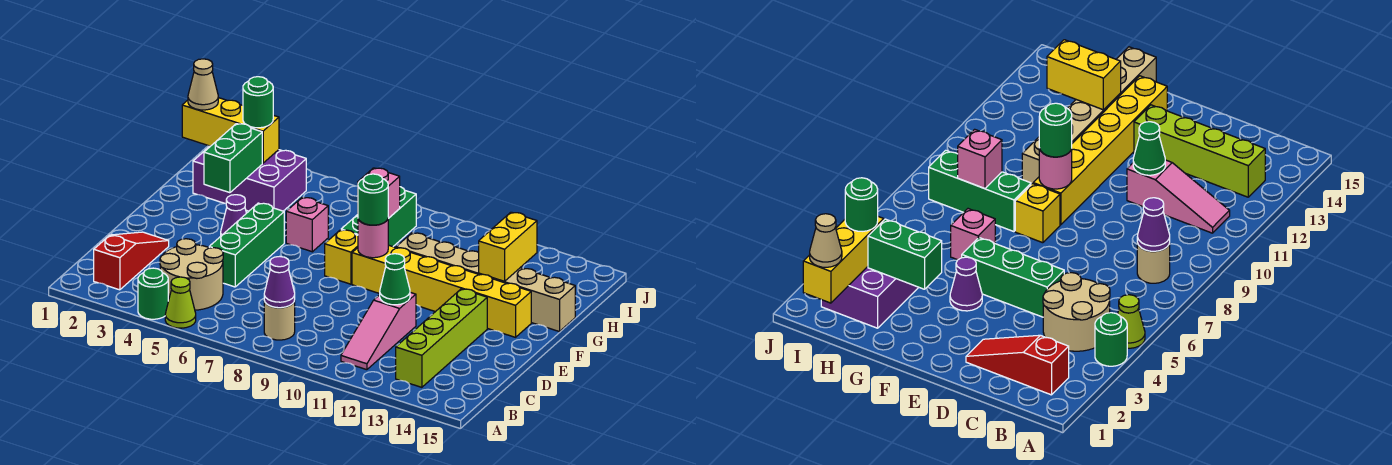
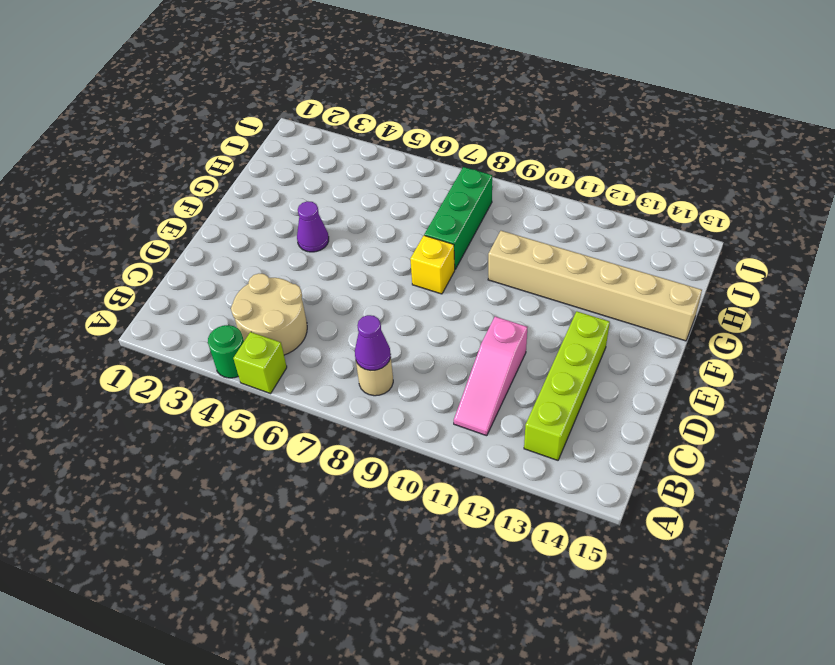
lime 1x1 brick [233,332,287,394] -> lime 1x1 cone [165,277,196,328]
none -> red 1x3 slope [94,232,169,290]
none -> green 1x3 brick [209,203,284,287]
none -> yellow 1x6 brick [352,245,531,337]

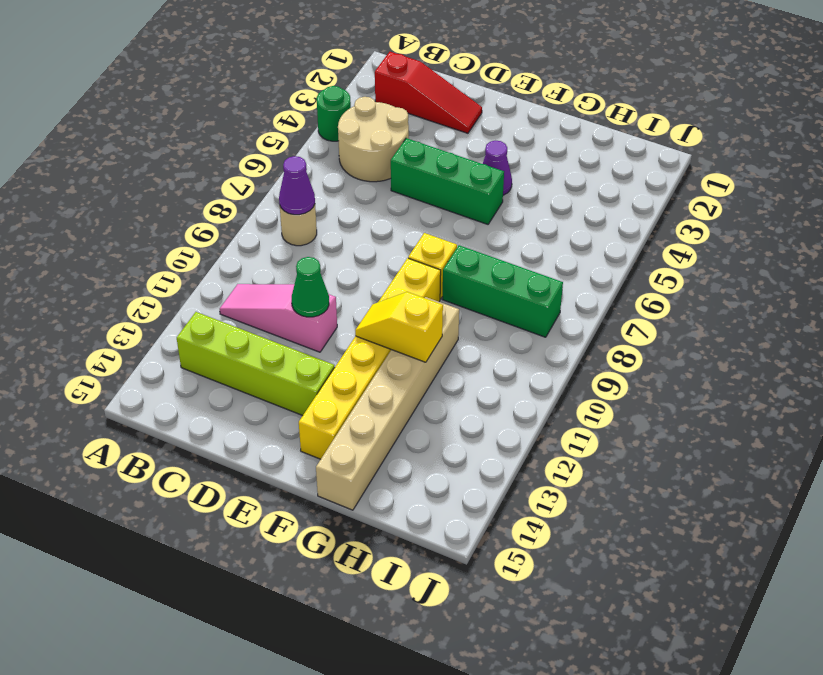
yellow 1x2 slope [355,292,443,362] -> none
none -> lime 1x1 cone [165,277,196,328]
none -> pink 1x1 brick [286,197,328,252]
none -> purple 2x3 brick [193,146,306,211]

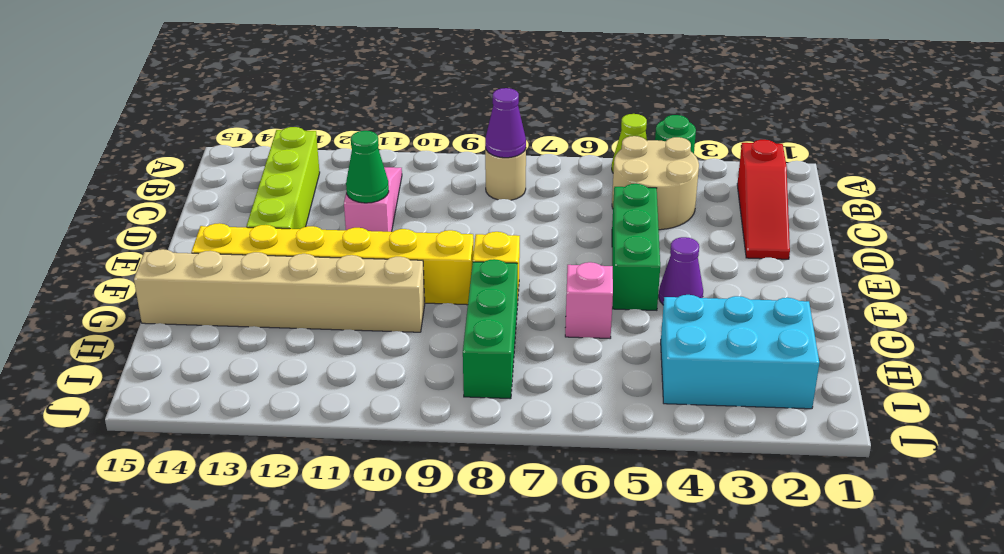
cyan 2x3 brick [661,295,819,409] -> purple 2x3 brick [193,146,306,211]
none -> pink 1x1 round brick [358,219,388,258]
none -> green 1x2 brick [204,124,262,193]
none -> yellow 1x2 brick [479,212,537,281]

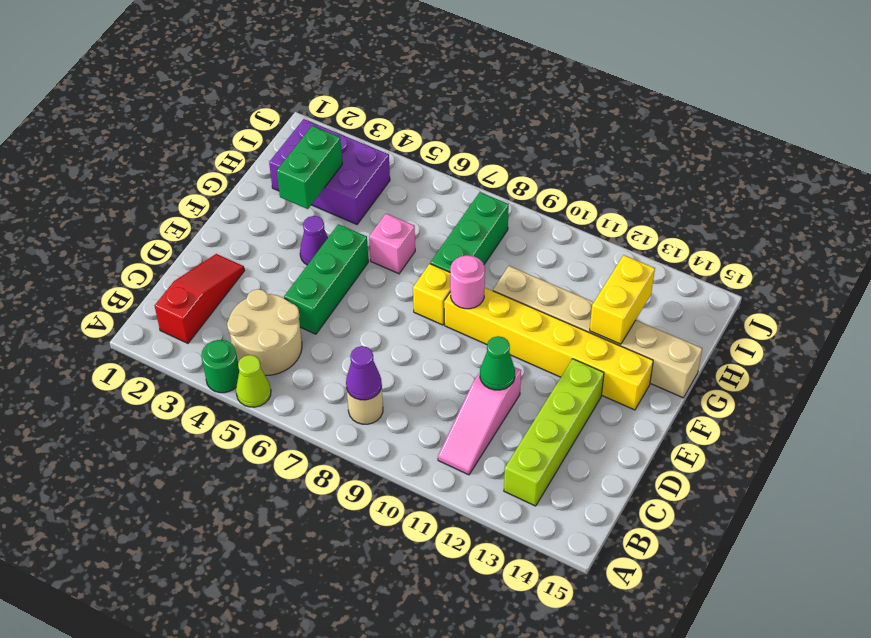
none -> pink 1x1 brick [358,168,400,218]
none -> yellow 1x3 brick [182,98,279,163]
none -> green 1x1 round brick [358,174,388,225]

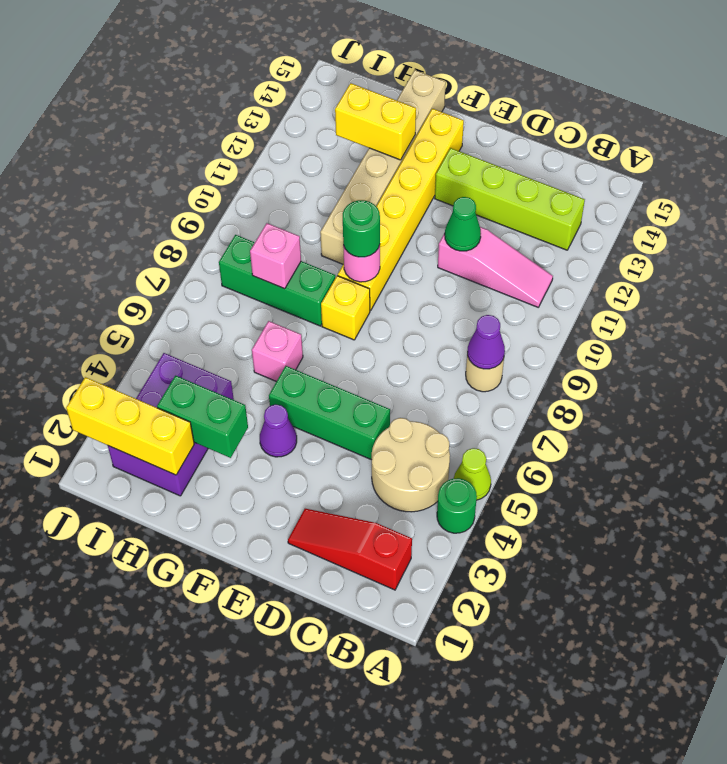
yellow 1x3 brick [66,377,194,475] -> yellow 1x3 brick turned to [182,98,279,163]
none -> tan 1x1 cone [188,59,218,110]
none -> green 1x1 round brick [243,77,273,128]

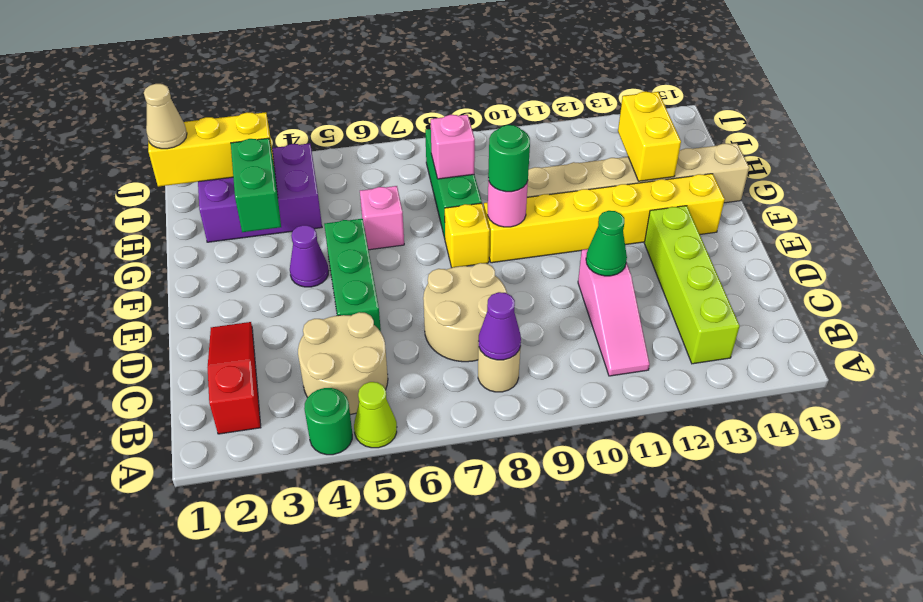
tan 2x2 round brick [423,263,507,362] -> none
none -> green 1x1 round brick [243,77,273,128]

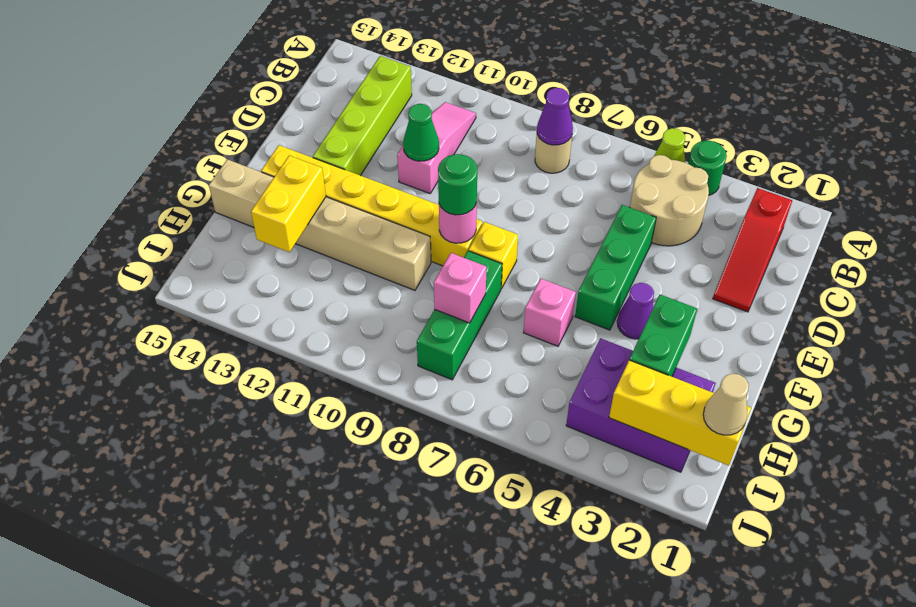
none -> green 1x1 round brick [243,77,273,128]

